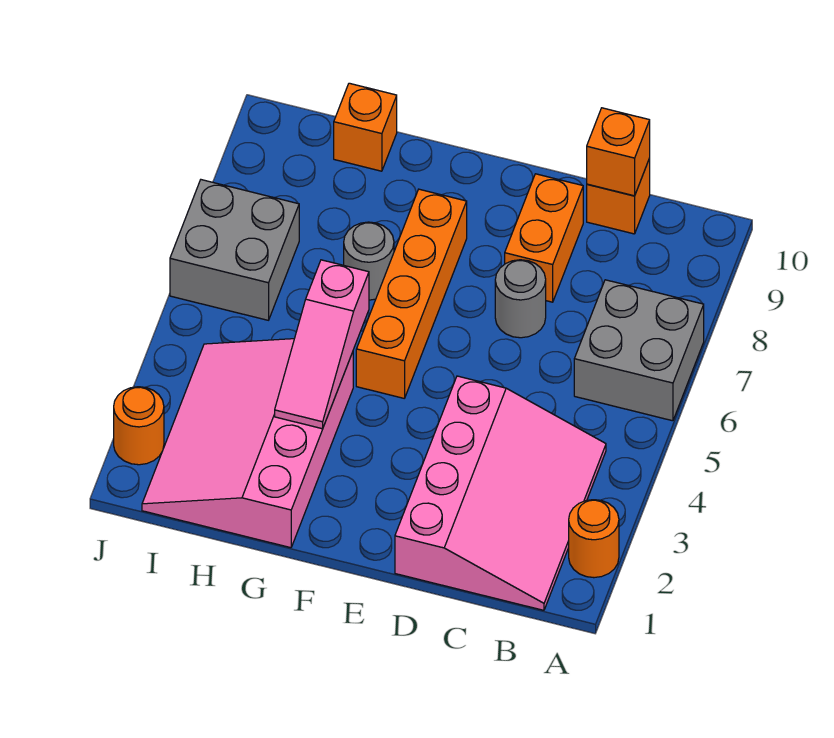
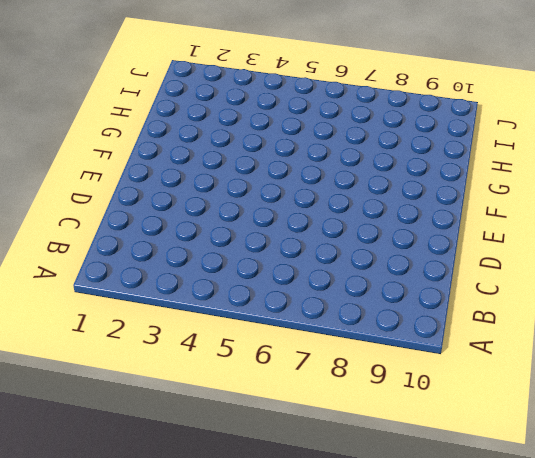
none -> orange 1x1 round brick [569,500,619,578]
none -> grey 2x2 brick [574,280,704,421]
none -> pink 3x4 slope [395,376,606,610]

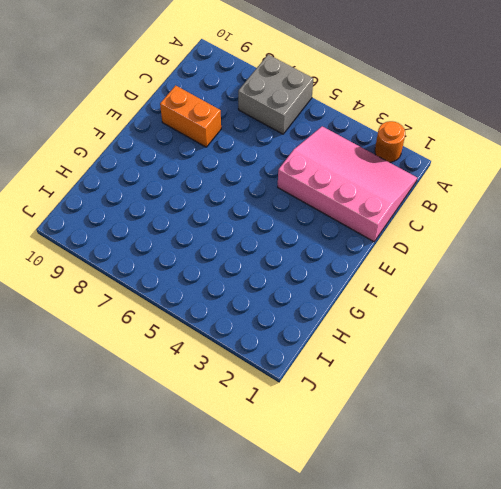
none -> orange 1x1 brick [587,158,650,234]
none -> grey 1x1 round brick [495,260,546,338]
none -> orange 1x4 brick [356,189,467,398]

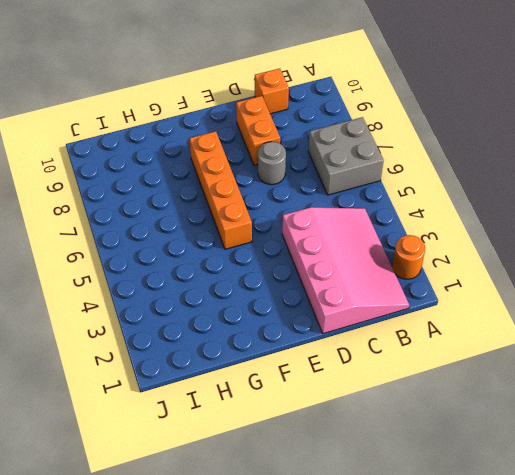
none -> pink 3x4 slope [142,339,353,548]
none -> grey 1x1 round brick [344,222,394,300]
none -> orange 1x1 brick [334,83,397,171]

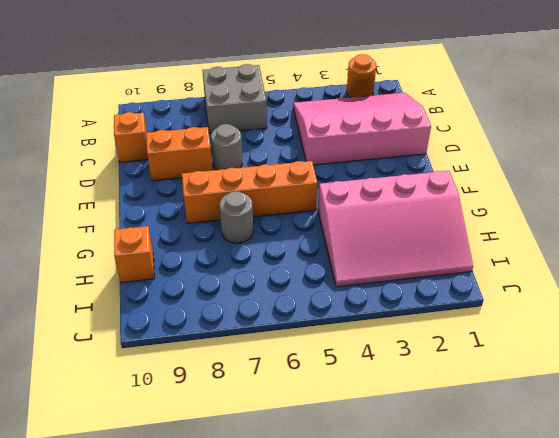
none -> grey 2x2 brick [170,180,299,320]
none -> orange 1x1 round brick [114,387,164,465]
none -> orange 1x1 brick [587,108,650,196]

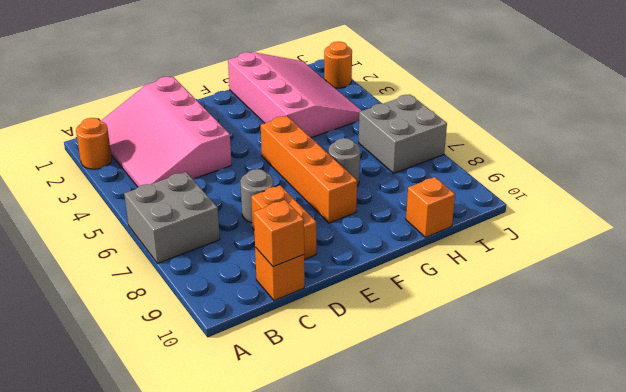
none -> pink 1x3 slope [275,260,369,429]

